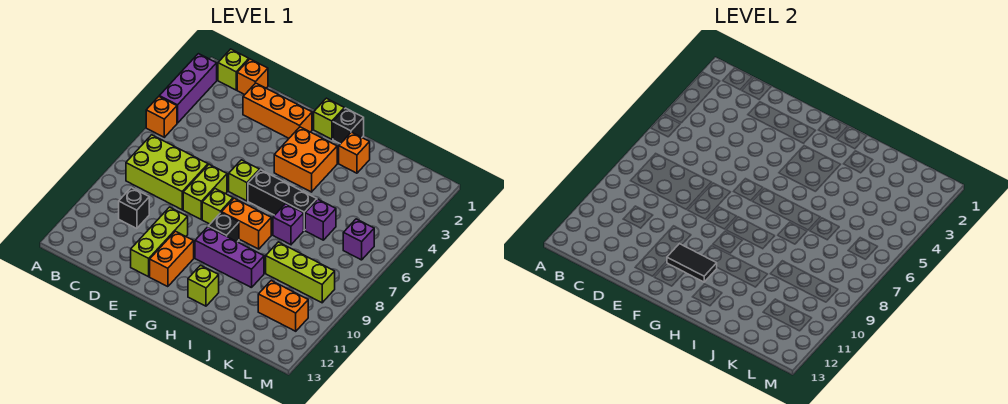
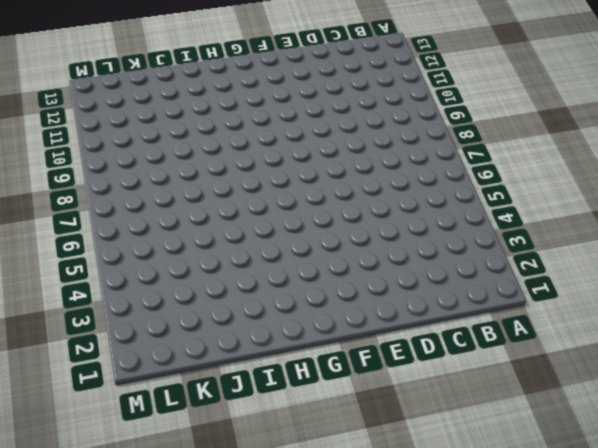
none -> purple 1x3 brick [159,54,217,123]
none -> orange 1x1 brick [146,97,177,137]
none -> lime 1x1 brick [218,49,249,90]

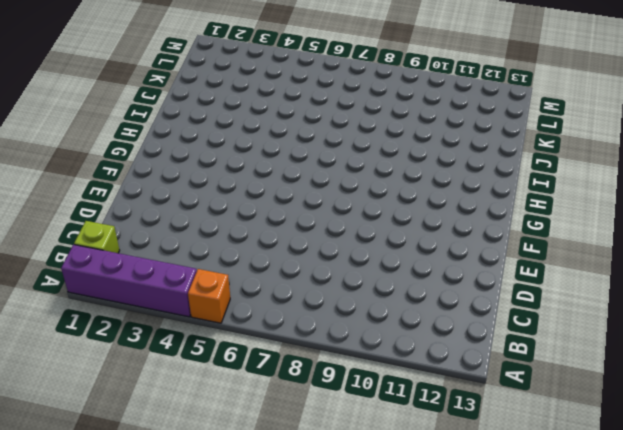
purple 1x4 brick [61,245,197,317] -> purple 1x3 brick [159,54,217,123]
none -> lime 2x3 brick [126,135,208,210]
none -> orange 1x1 brick [237,59,268,95]
none -> black 1x1 brick [119,188,149,229]

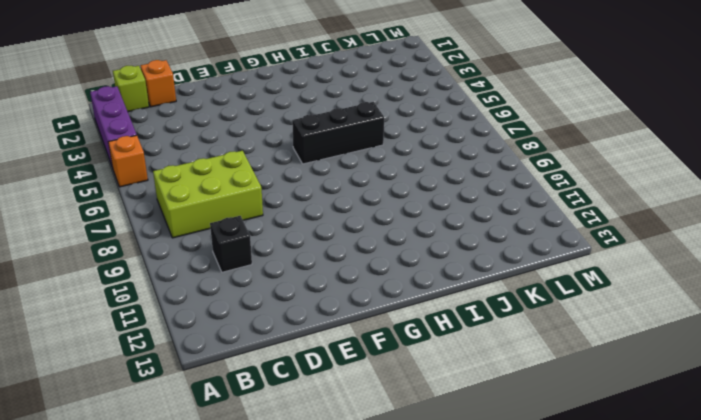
none -> orange 1x3 brick [243,83,312,138]
none -> lime 1x2 brick [183,164,227,219]
none -> lime 1x3 brick [131,207,188,277]

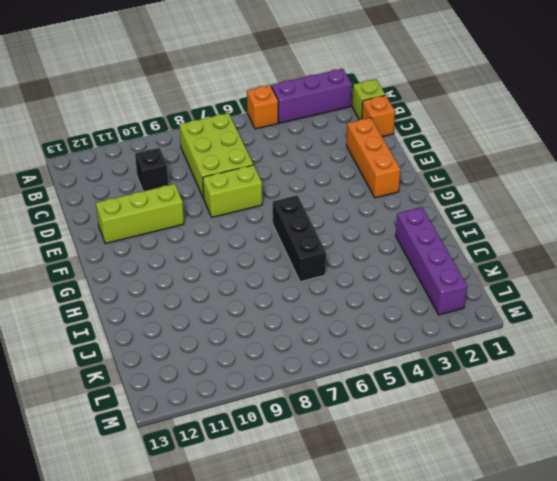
purple 1x4 brick [396,207,467,315] -> orange 1x1 brick [339,132,370,173]
none -> lime 1x1 brick [229,160,259,201]
none -> lime 1x1 brick [202,189,233,224]
none -> orange 1x2 brick [150,231,194,287]

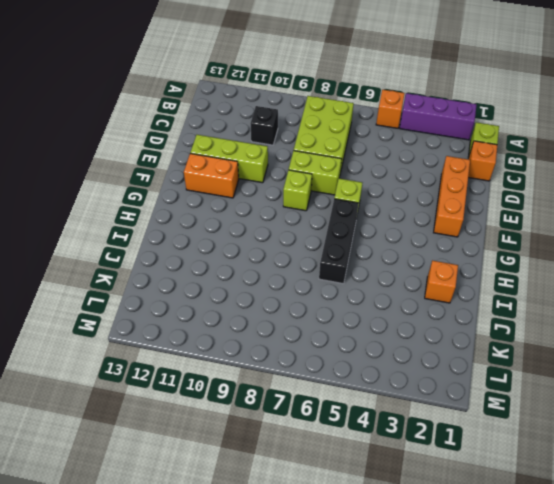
none -> lime 1x1 brick [314,98,344,139]
none -> orange 2x2 brick [274,127,337,192]
none -> orange 1x2 brick [221,198,271,249]

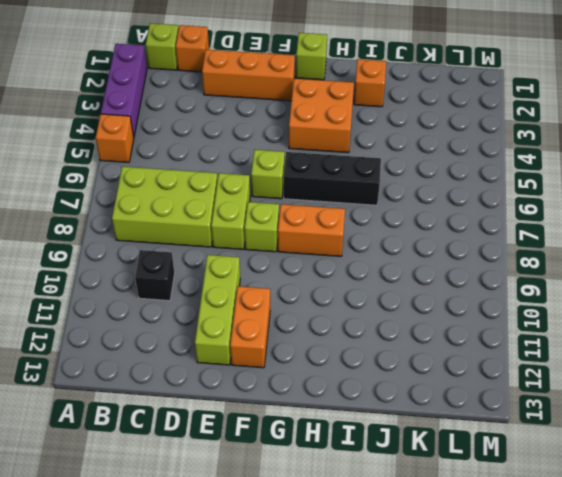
none -> black 1x1 brick [208,213,239,242]
none -> purple 1x3 brick [195,227,264,288]
none -> black 1x1 brick [333,108,364,144]

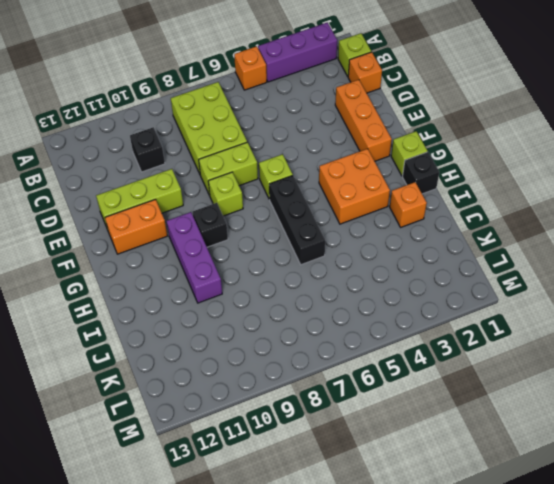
none -> orange 1x2 brick [221,198,271,249]
none -> lime 1x1 brick [188,265,219,306]
none -> purple 1x1 brick [273,204,304,245]

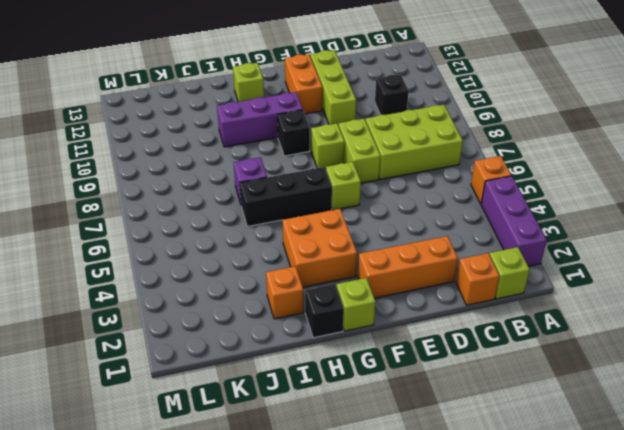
none -> orange 1x2 brick [221,198,271,249]
none -> purple 1x1 brick [305,199,336,240]
none -> lime 1x3 brick [266,242,335,303]

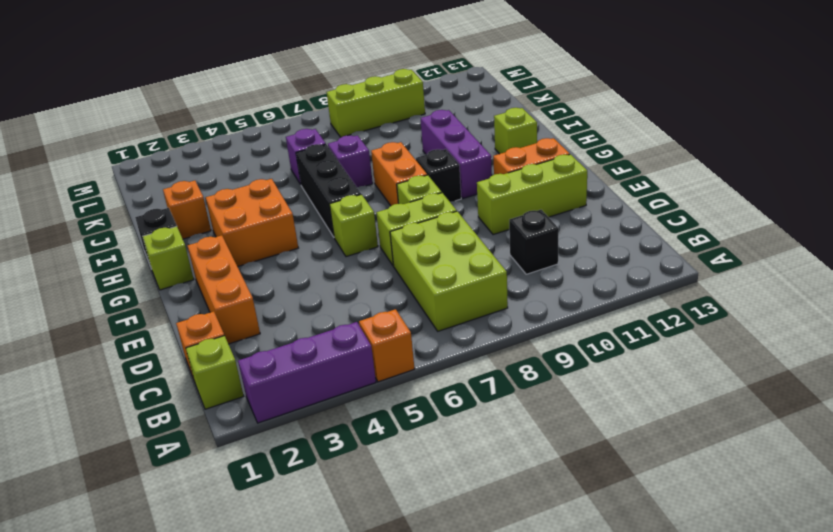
lime 1x3 brick [326,69,425,137] -> lime 1x3 brick turned to [266,242,335,303]
none -> orange 1x2 brick [258,281,308,331]
none -> purple 1x1 brick [343,219,374,260]
none -> black 1x2 tile [667,244,717,282]

